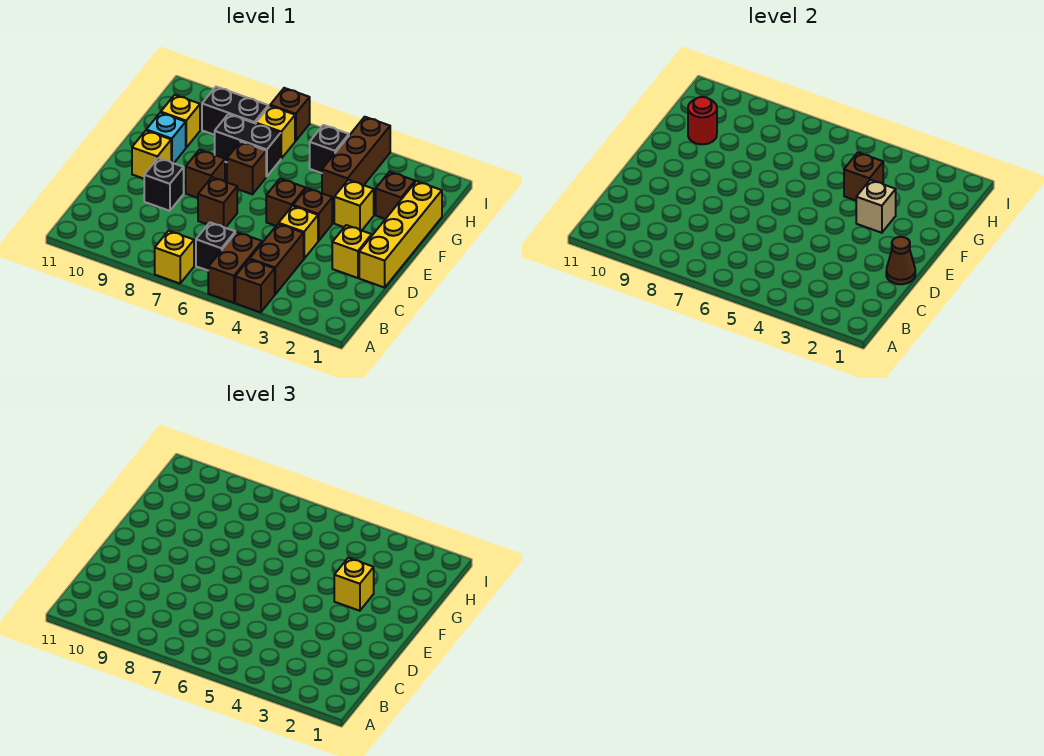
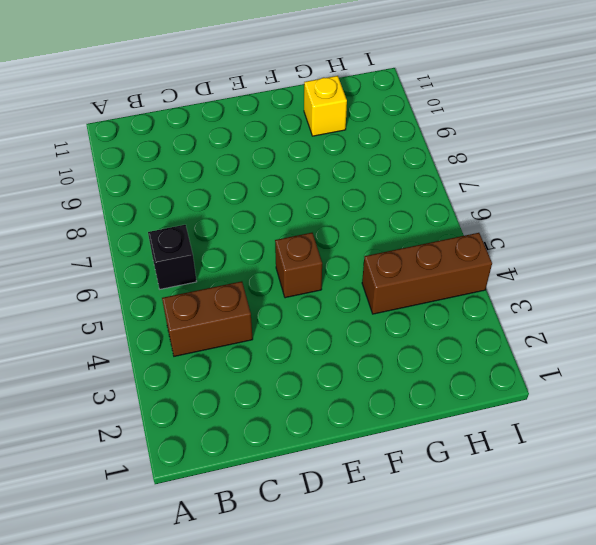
none -> brown 1x1 brick [235,259,275,312]
none -> brown 1x2 brick [208,232,262,303]
none -> yellow 1x1 brick [155,231,194,283]
none -> yellow 1x4 brick [359,181,442,288]

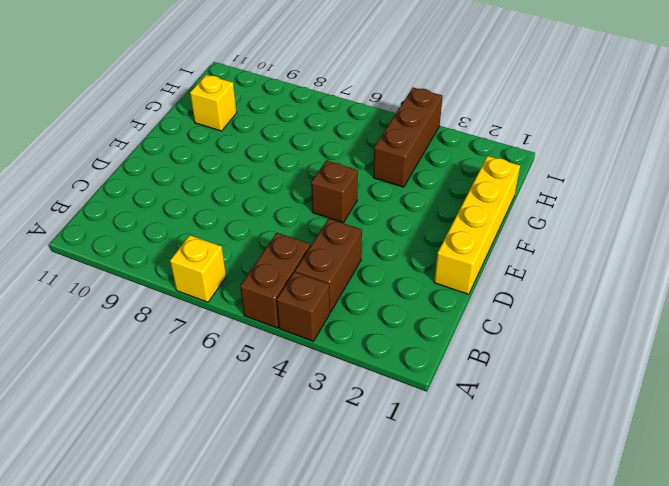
none -> black 1x1 brick [196,223,235,270]
none -> yellow 1x1 brick [332,225,372,278]
none -> yellow 1x1 brick [279,206,318,259]
none -> brown 1x1 brick [198,177,237,228]

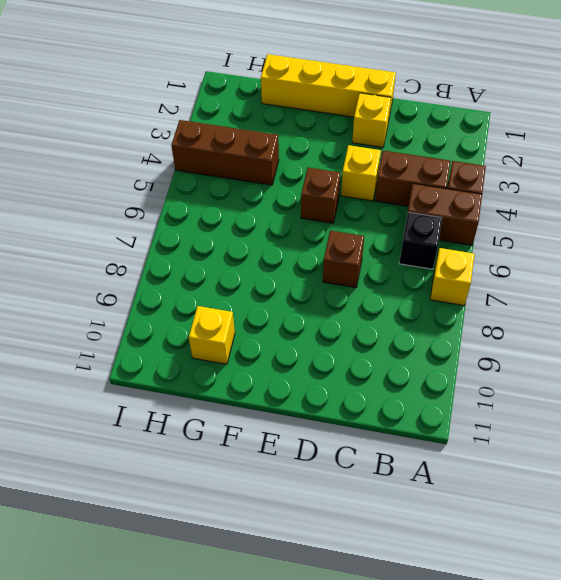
none -> black 1x1 brick [144,158,184,211]
none -> brown 1x1 brick [293,188,332,241]
none -> brown 1x1 brick [186,150,225,198]
none -> yellow 1x1 brick [132,131,171,179]

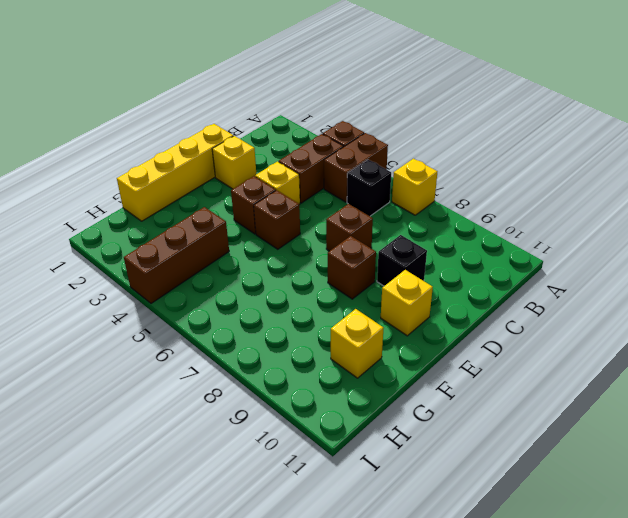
none -> yellow 1x1 brick [334,180,374,230]
none -> brown 1x1 brick [227,142,266,194]
none -> cyan 1x1 brick [146,113,186,163]
none -> brown 1x1 brick [376,172,415,219]

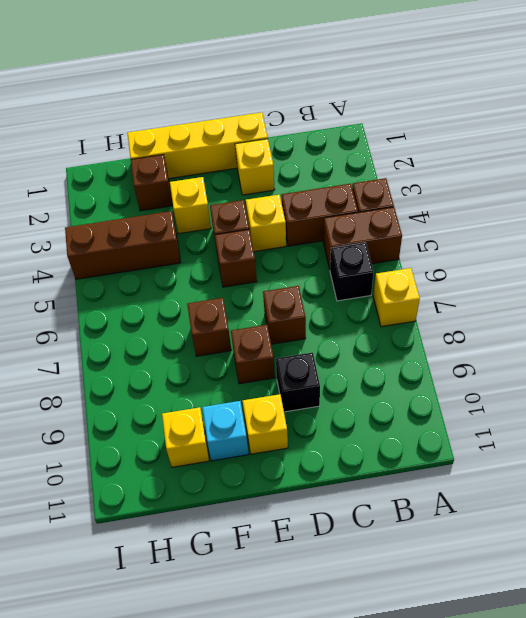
none -> black 1x2 brick [215,114,281,177]
none -> black 1x1 brick [310,125,349,173]
none -> yellow 1x1 brick [256,106,295,158]
none -> black 1x2 brick [202,87,268,135]

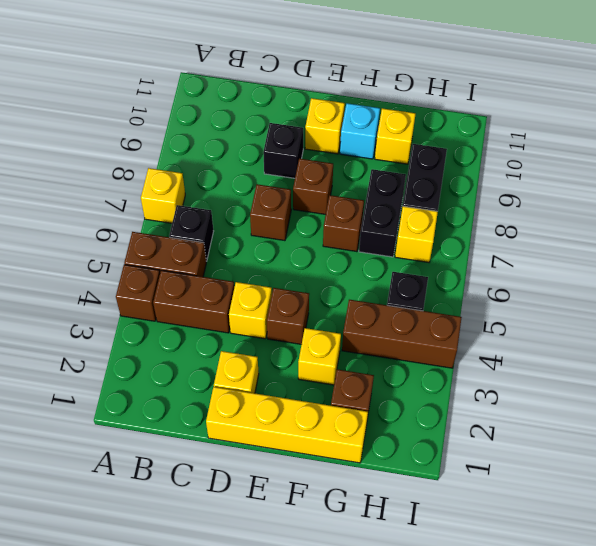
none -> brown 1x1 brick [266,179,306,226]
none -> brown 1x1 brick [270,88,310,141]
none -> brown 1x1 cone [886,237,915,284]
none -> tan 1x1 brick [856,180,896,233]

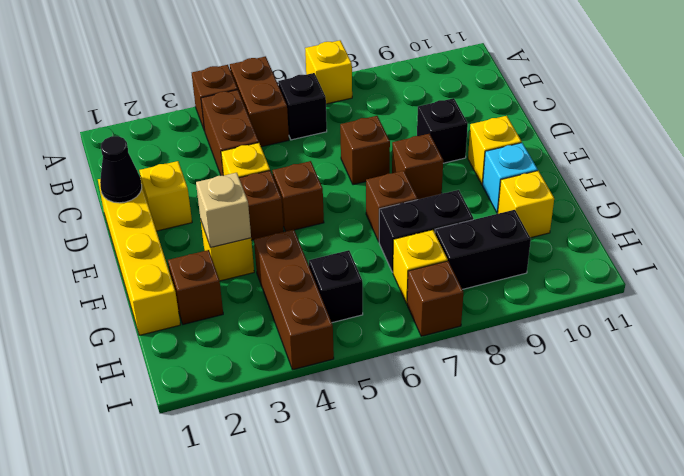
black 1x1 cone [100,136,142,203] -> brown 1x1 cone [886,237,915,284]
none -> brown 1x1 brick [844,153,883,200]
none -> red 1x1 round brick [688,97,717,144]
none -> yellow 1x1 brick [334,558,374,611]

